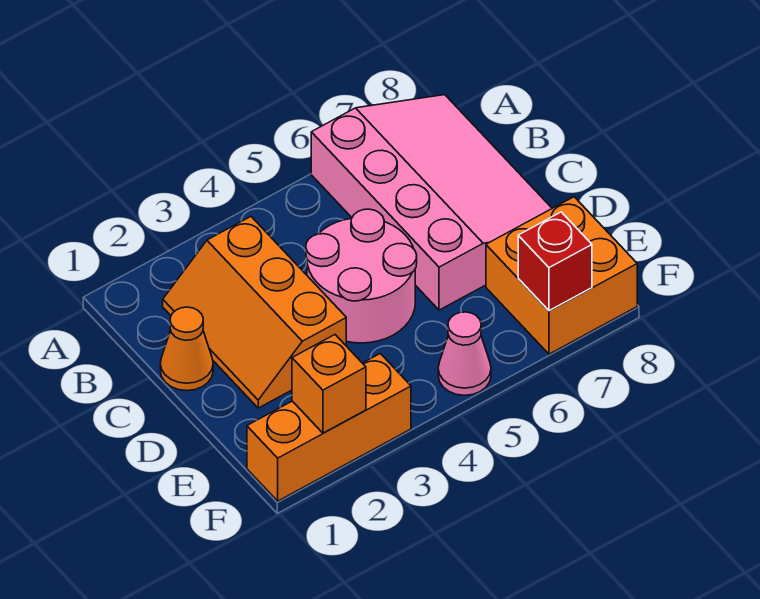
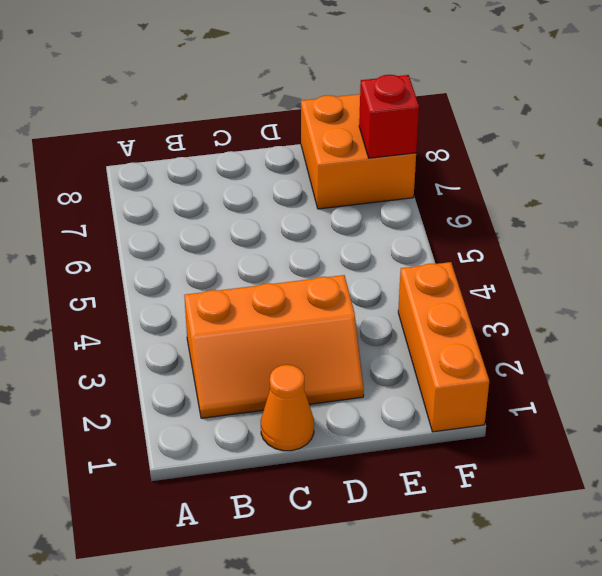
none -> pink 3x4 slope [311,95,552,310]
none -> pink 2x2 round brick [306,209,417,343]

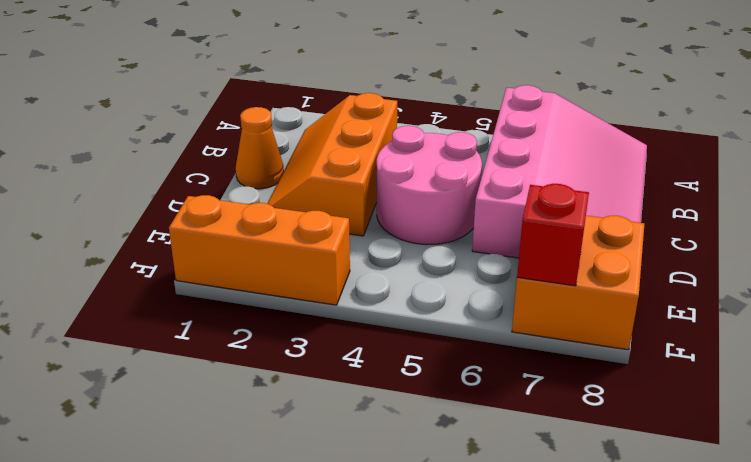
none -> pink 1x1 cone [438,312,491,395]
none -> orange 1x1 brick [292,335,366,433]

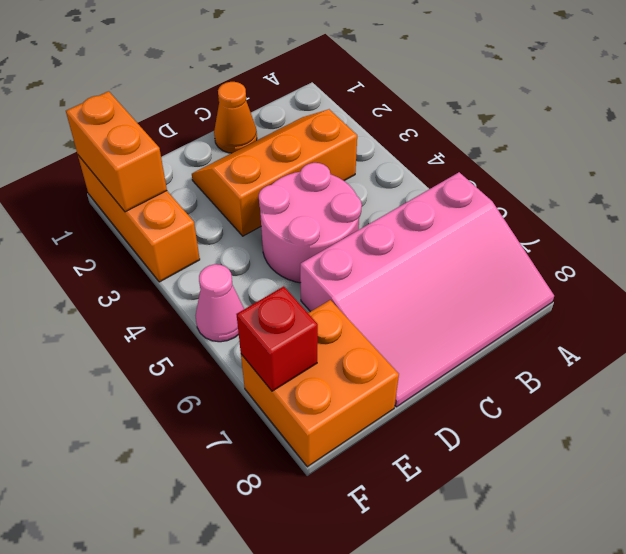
orange 1x2 brick [66,91,167,212] -> orange 1x1 brick [292,335,366,433]

